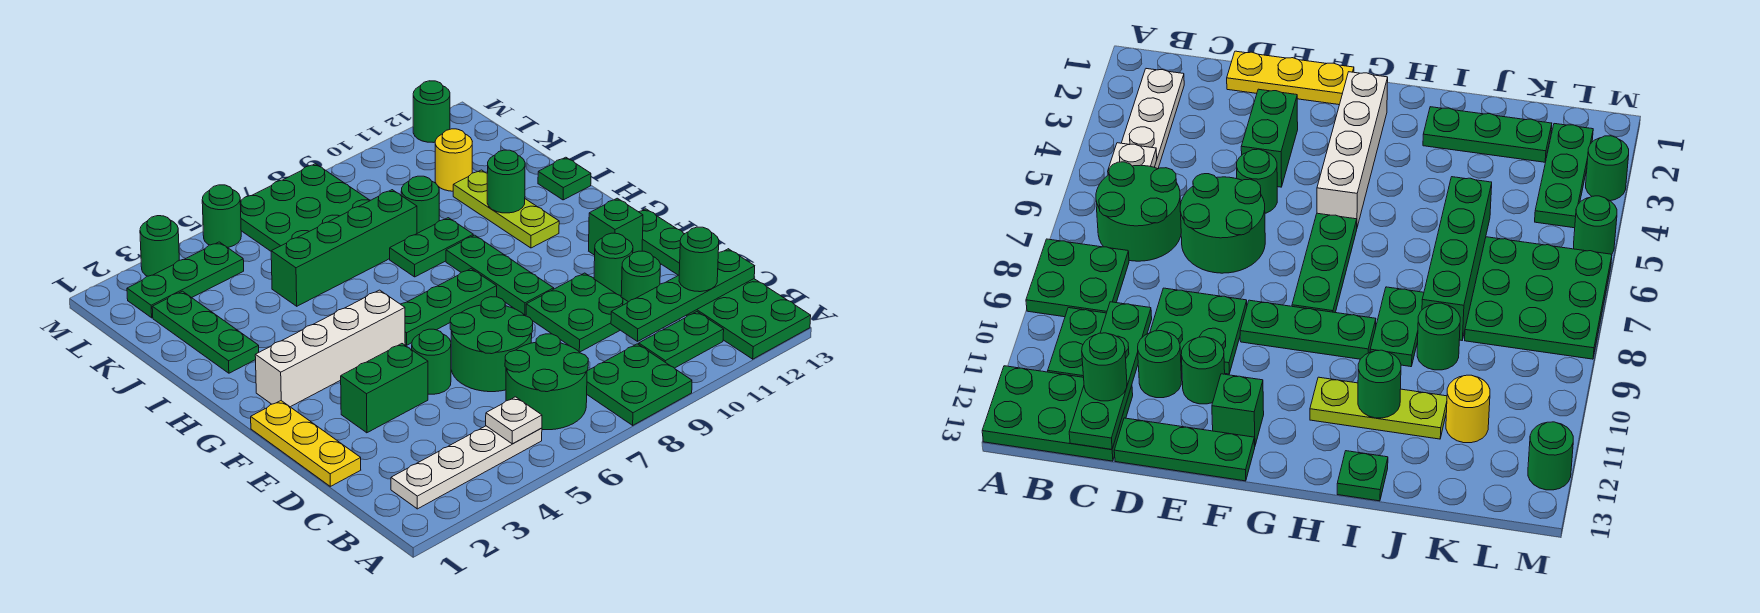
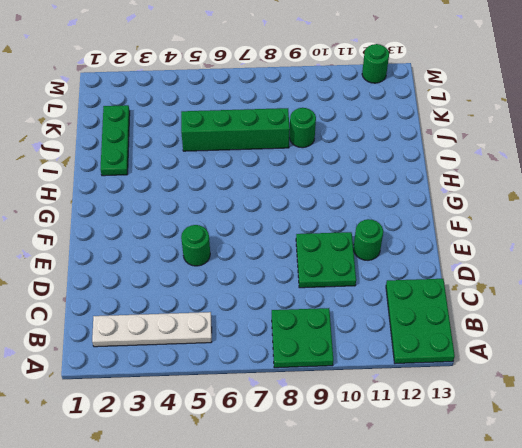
none -> green 2x2 round brick [505,334,588,430]
none -> green 1x2 plate [639,312,724,368]
none -> yellow 1x3 plate [251,401,361,486]
none -> green 2x2 round brick [450,297,533,392]

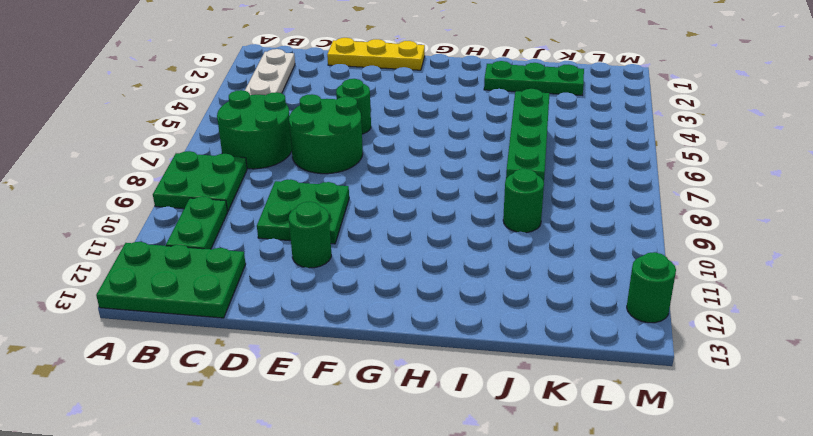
none -> green 1x1 round brick [621,251,661,302]
none -> green 1x3 plate [639,209,684,275]
none -> green 1x2 brick [341,344,428,433]
none -> green 1x3 plate [446,235,554,315]

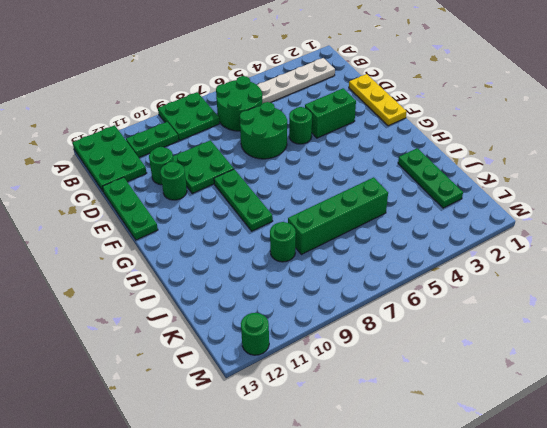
none -> green 1x1 brick [589,198,643,255]
none -> white 1x4 brick [255,290,405,407]
none -> green 1x3 plate [401,269,497,345]
none -> lime 1x3 plate [453,170,559,248]

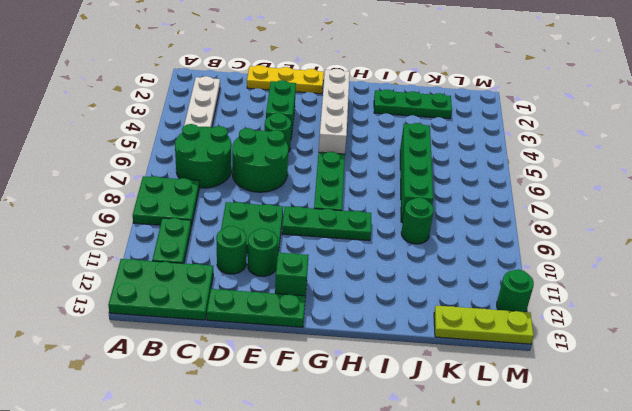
lime 1x3 plate [434,305,534,344] -> lime 1x3 plate moved to [453,170,559,248]
none -> green 1x2 plate [390,218,473,277]
none -> green 1x1 plate [538,157,591,200]
none -> green 3x3 plate [240,164,370,251]
none -> yellow 1x1 round brick [435,129,472,191]

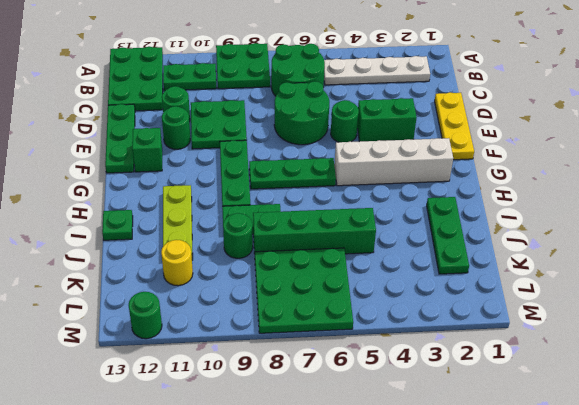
none -> green 1x3 plate [127,242,244,318]
none -> green 1x1 round brick [140,216,179,276]
none -> green 1x1 round brick [202,185,241,247]
none -> white 1x1 plate [486,397,542,444]

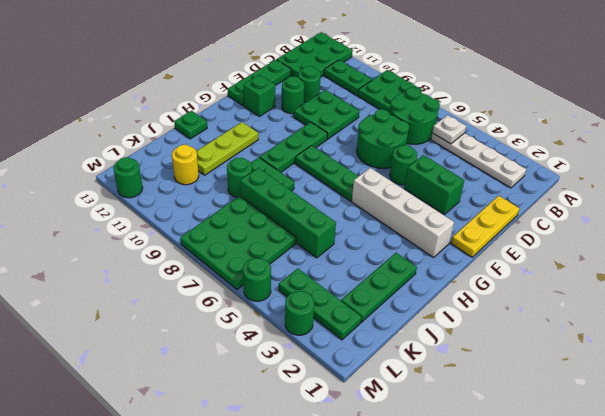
none -> green 1x4 plate [611,249,755,341]
none -> green 1x1 round brick [487,150,525,213]
none -> green 1x1 round brick [679,227,719,292]

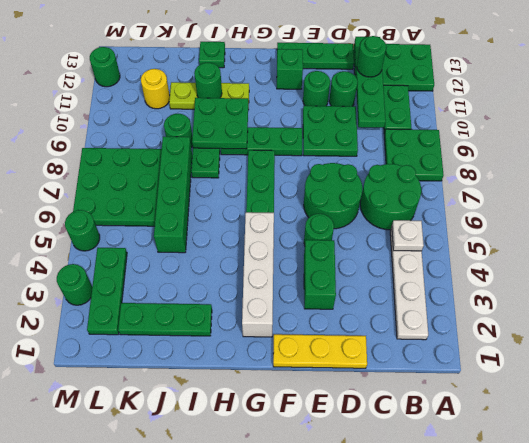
green 2x2 plate [192,98,248,149] -> none

